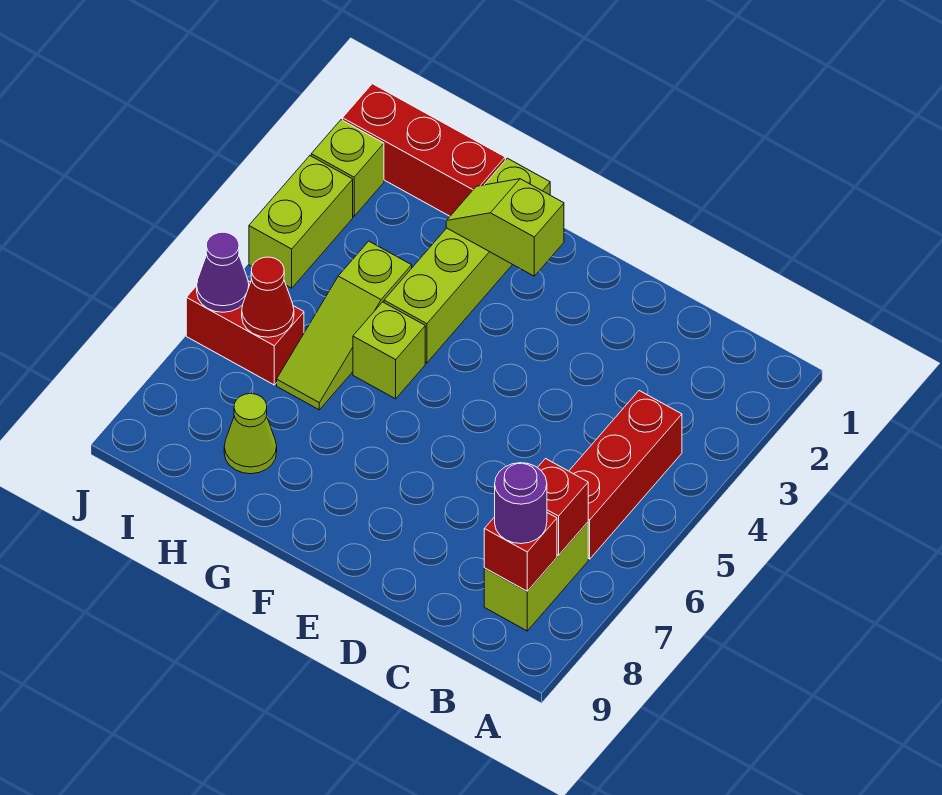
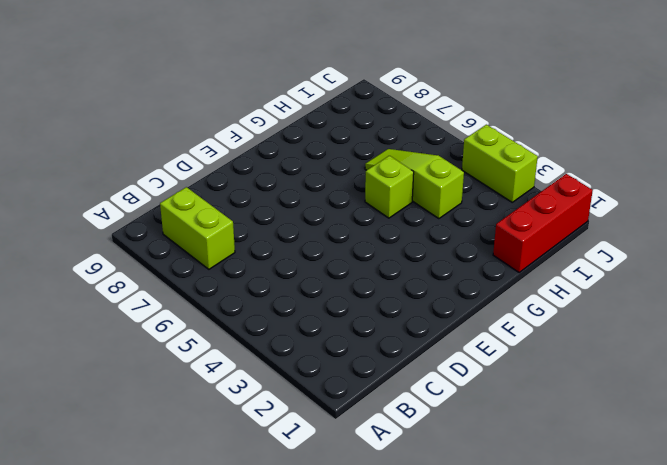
none -> red 1x3 brick [569,391,682,559]
none -> lime 1x4 brick [384,158,550,363]
none -> lime 1x1 cone [224,394,277,474]

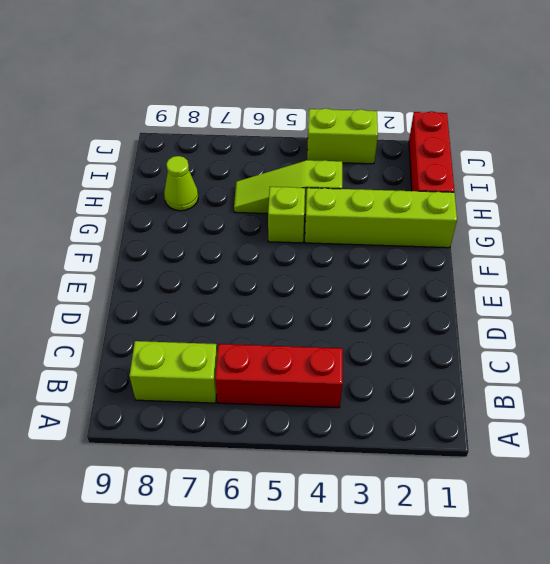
none -> red 1x2 brick [186,281,304,385]
none -> lime 1x1 brick [311,120,384,216]
none -> red 1x1 brick [537,459,588,555]

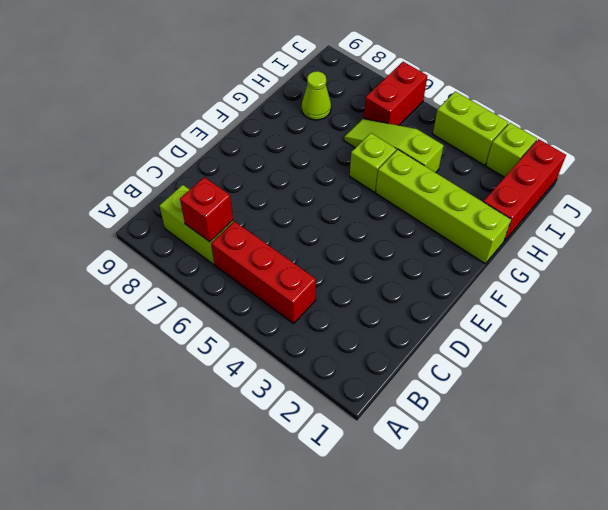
none -> red 1x1 brick [484,513,557,591]
none -> lime 1x2 slope [446,179,564,276]
none -> red 1x1 cone [242,257,294,337]

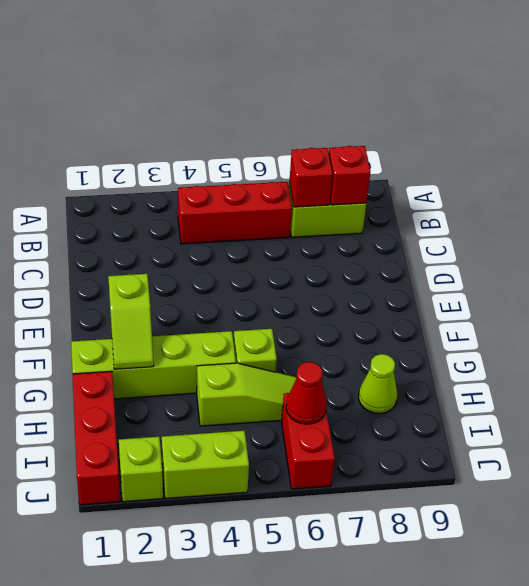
none -> purple 1x1 cone [197,232,249,312]
none -> purple 1x1 round brick [495,463,547,544]

